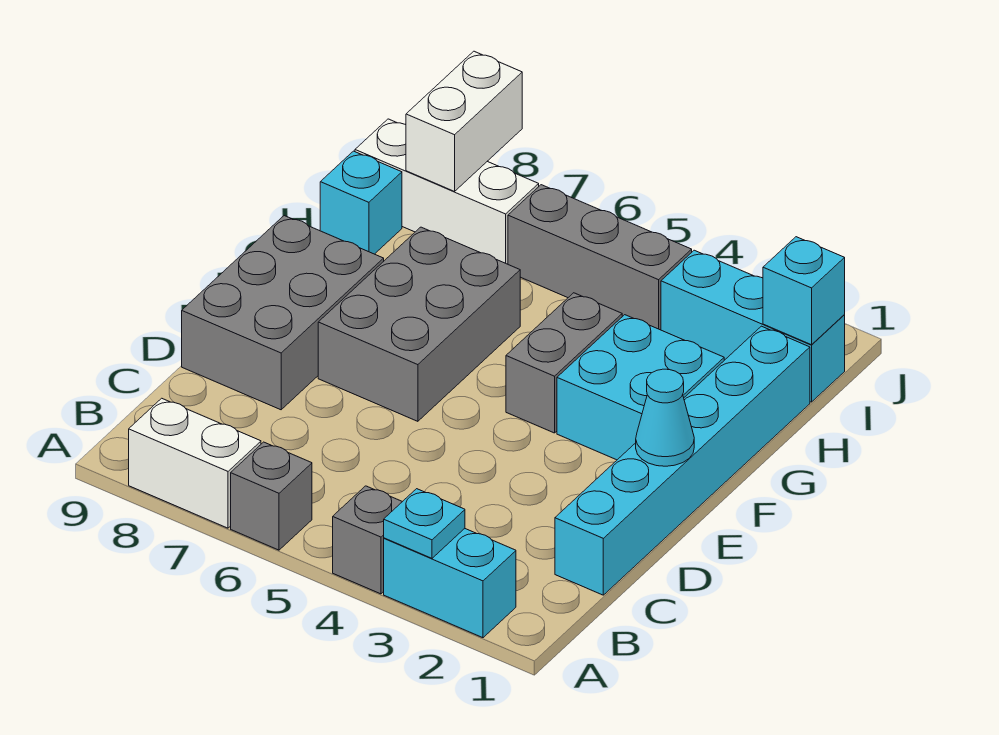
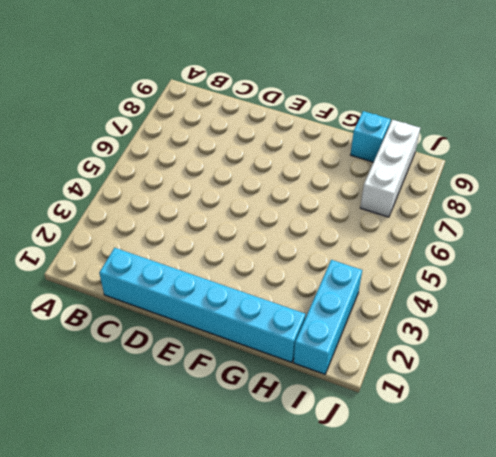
none -> cyan 1x2 brick [384,529,516,638]
none -> grey 1x1 brick [333,486,402,594]
none -> grey 1x1 brick [231,442,312,550]

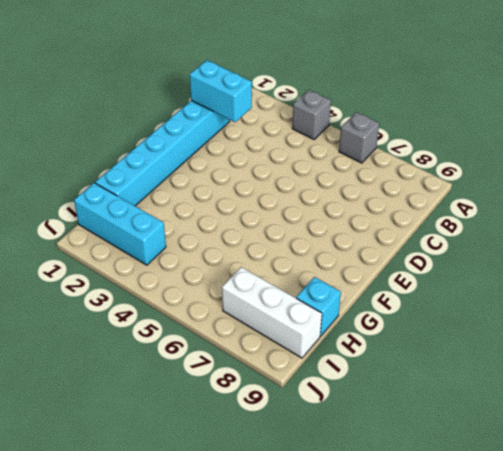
cyan 1x2 brick [190,60,252,122] -> cyan 1x2 brick moved to [384,529,516,638]
none -> white 1x2 brick [129,398,261,528]
none -> grey 2x3 brick [182,216,384,410]
none -> grey 2x3 brick [318,227,520,421]

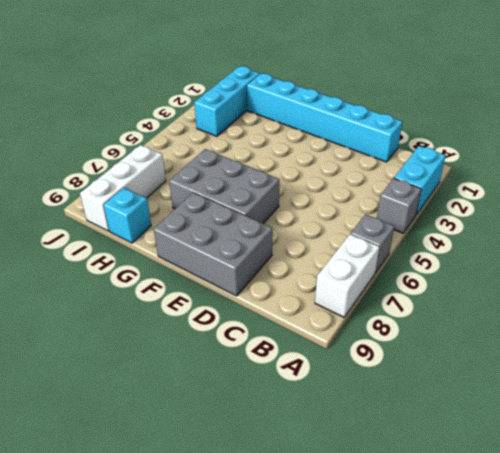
none -> cyan 2x2 brick [557,315,724,460]
none -> grey 1x2 brick [506,293,622,433]
none -> grey 1x3 brick [508,185,692,330]

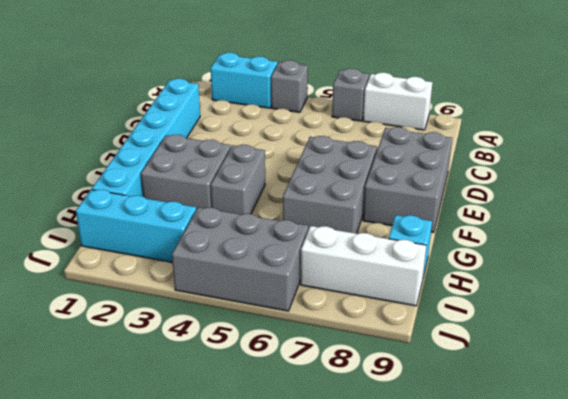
grey 2x2 brick [141,135,231,210] -> cyan 2x2 brick [557,315,724,460]
grey 2x3 brick [172,207,308,311] -> grey 1x3 brick [508,185,692,330]
none -> cyan 1x1 plate [384,489,465,558]
none -> cyan 1x1 cone [636,369,694,466]
none -> cyan 1x1 brick [763,237,845,345]

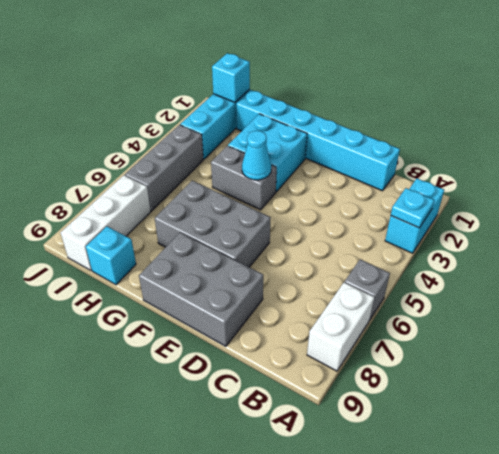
cyan 1x1 cone [242,131,271,180] -> cyan 1x1 cone moved to [636,369,694,466]
none -> grey 1x1 brick [333,486,402,594]
none -> white 1x2 brick [406,51,522,191]

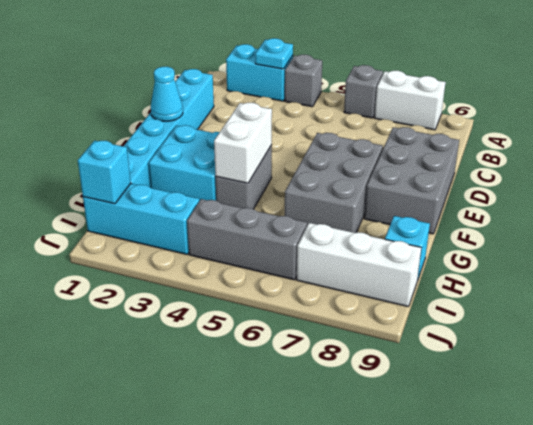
white 1x2 brick [214,103,272,183] -> white 1x2 brick moved to [406,51,522,191]

